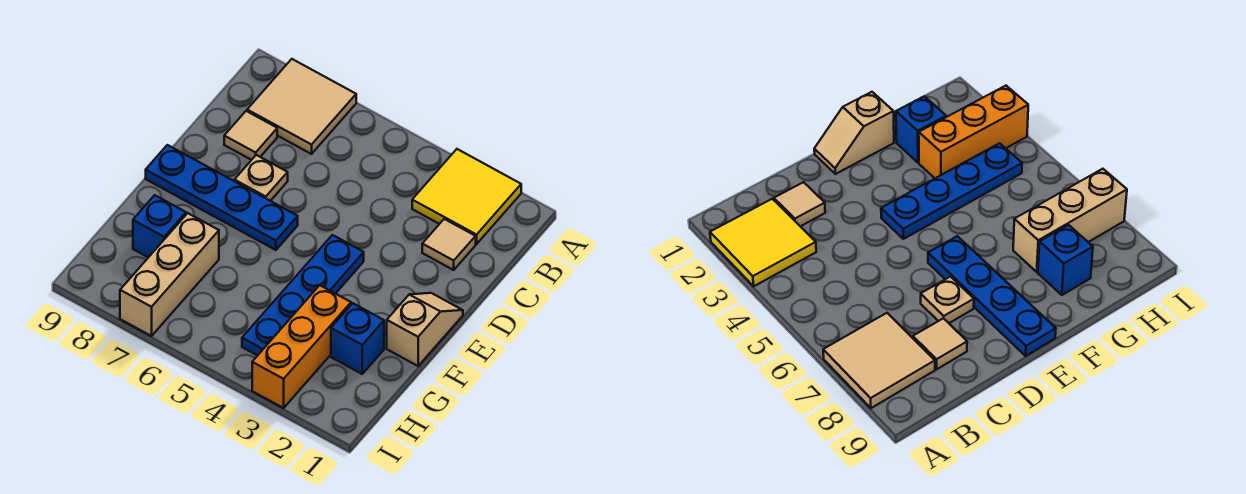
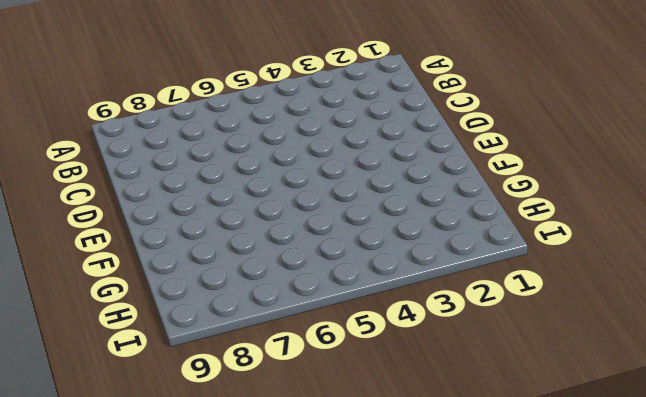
none -> yellow 2x2 tile [412,149,521,244]
none -> tan 2x2 tile [247,59,356,154]
none -> tan 1x1 tile [422,219,476,270]

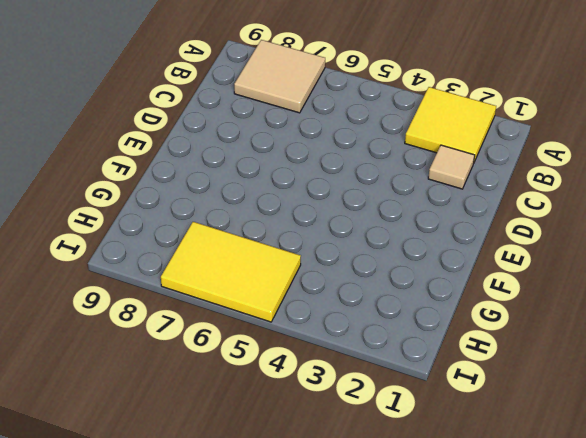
yellow 2x3 tile [161,222,301,322] -> tan 1x3 brick [120,213,219,336]
none -> tan 1x1 tile [224,111,277,160]
none -> tan 1x1 plate [234,155,288,201]
none -> tan 1x2 slope [387,293,463,366]

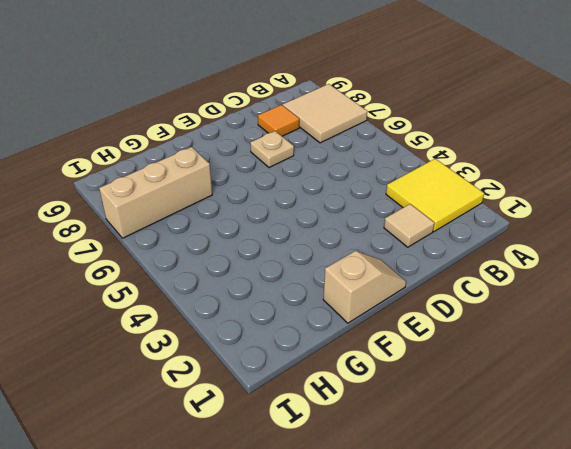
orange 1x1 tile [258,105,299,136] -> tan 1x1 tile [224,111,277,160]
none -> blue 1x4 plate [242,235,364,356]
none -> blue 1x4 plate [146,145,298,250]
none -> blue 1x1 brick [331,303,384,374]

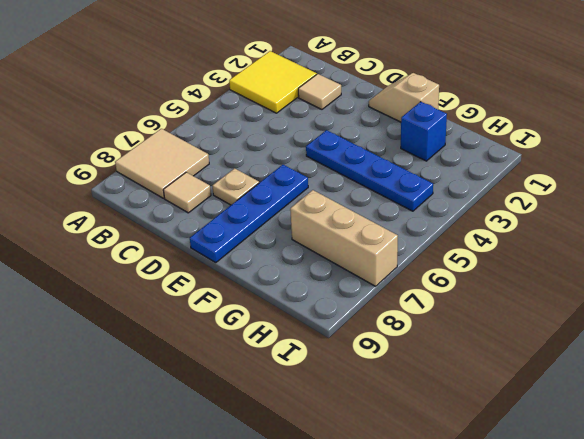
none -> orange 1x3 brick [252,285,351,408]
none -> blue 1x1 brick [133,195,186,257]

